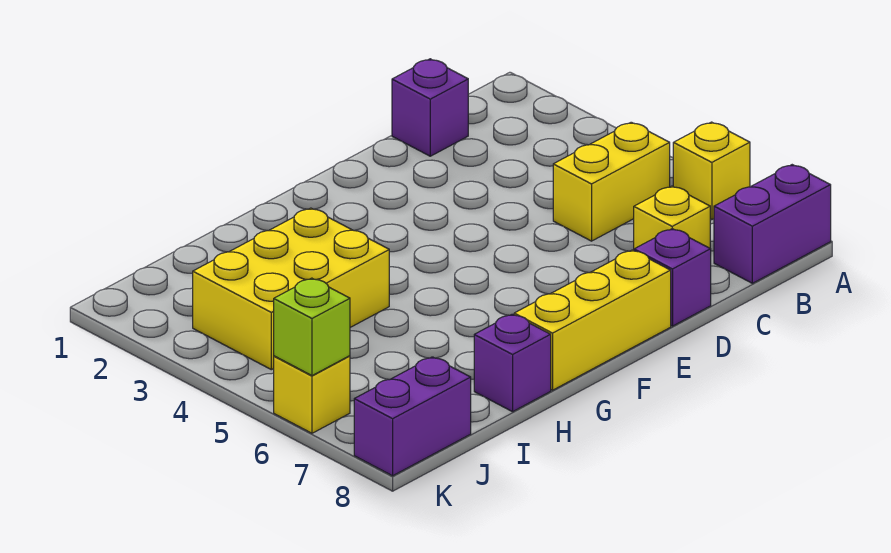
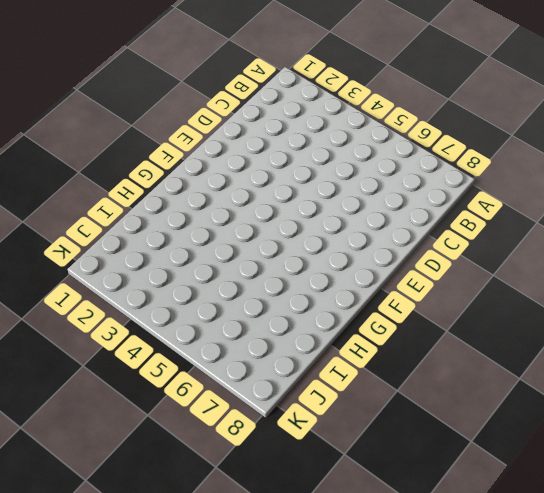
none -> yellow 1x1 brick [673,122,750,220]
none -> purple 1x2 brick [714,165,831,283]
none -> yellow 1x2 brick [553,122,670,241]

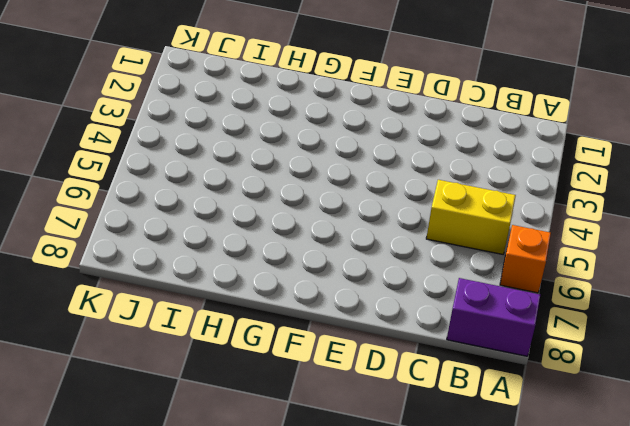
orange 1x1 brick [500,225,551,293] -> yellow 1x1 brick [673,122,750,220]
none -> purple 1x1 brick [392,59,468,156]
none -> yellow 1x1 brick [634,186,710,249]
none -> purple 1x1 brick [634,229,711,326]

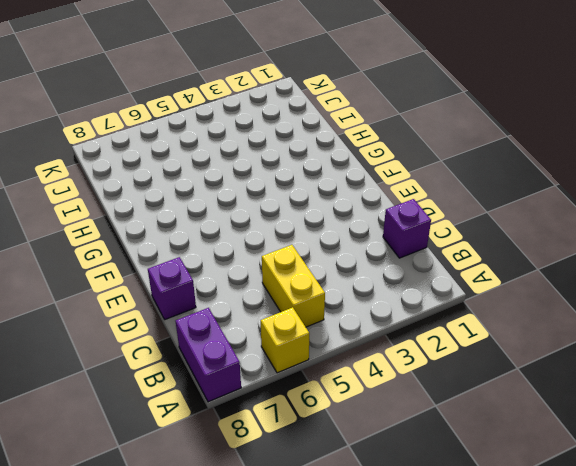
none -> yellow 1x1 brick [634,186,710,249]
none -> yellow 1x3 brick [514,250,671,390]
none -> yellow 2x3 brick [193,208,389,370]

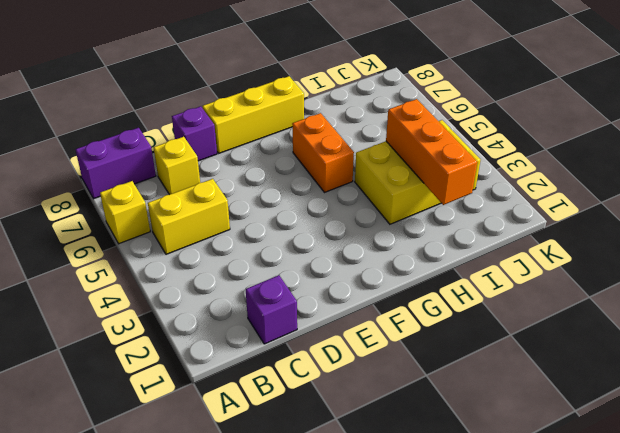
orange 1x2 brick [292,113,354,193] -> none
orange 1x3 brick [386,99,477,205] -> none
none -> purple 1x1 brick [474,314,551,412]
none -> purple 1x2 brick [354,357,471,476]
none -> yellow 1x1 brick [274,356,350,433]

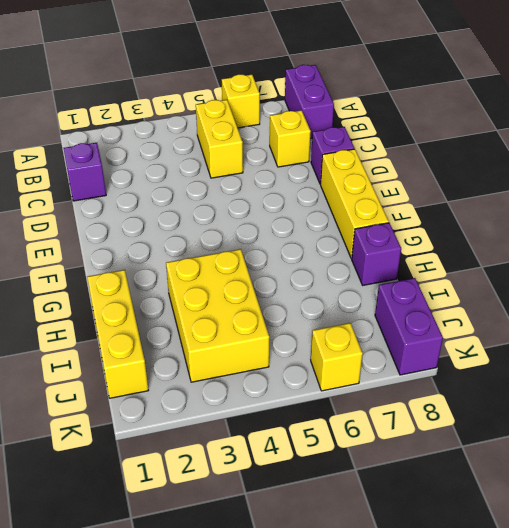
yellow 1x3 brick [87,270,148,398] -> none
none -> lime 1x1 brick [274,278,350,376]

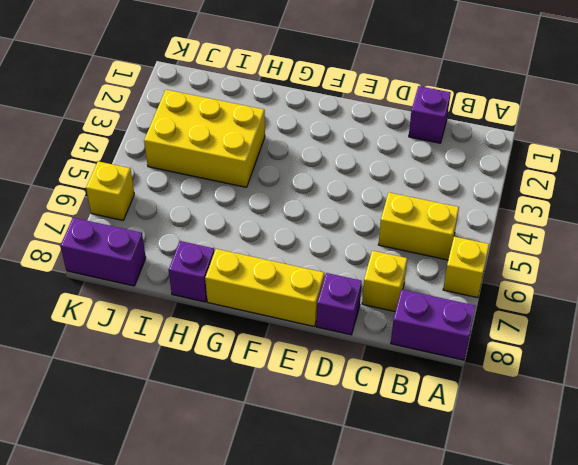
none -> lime 1x1 brick [274,278,350,376]

